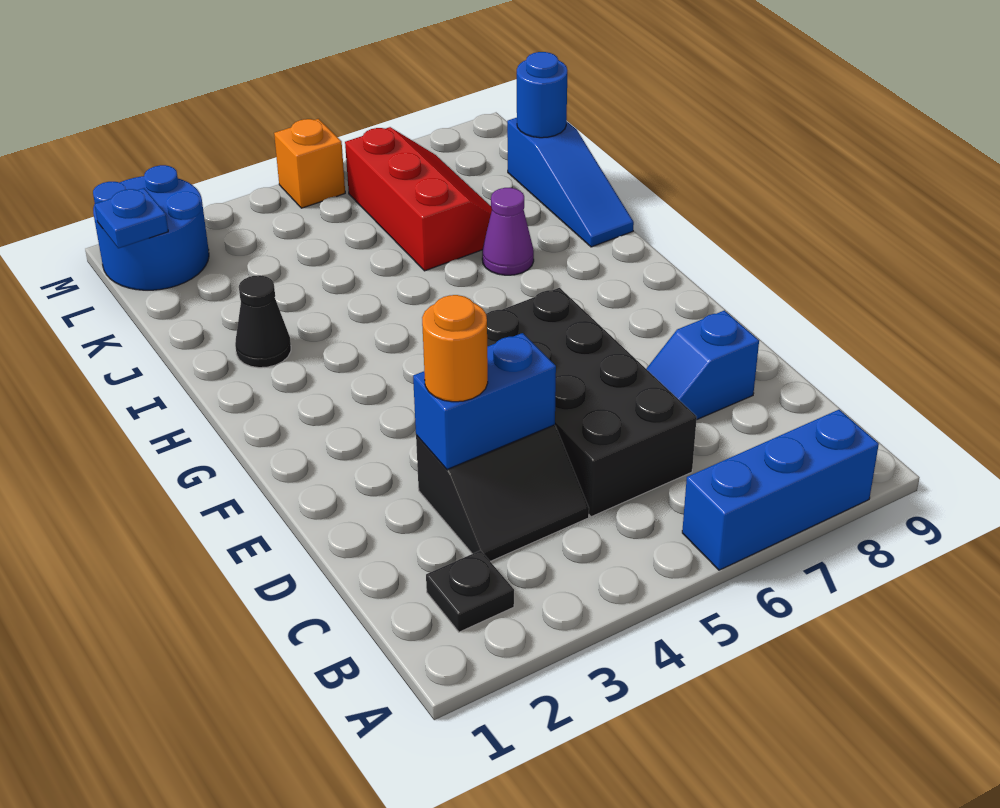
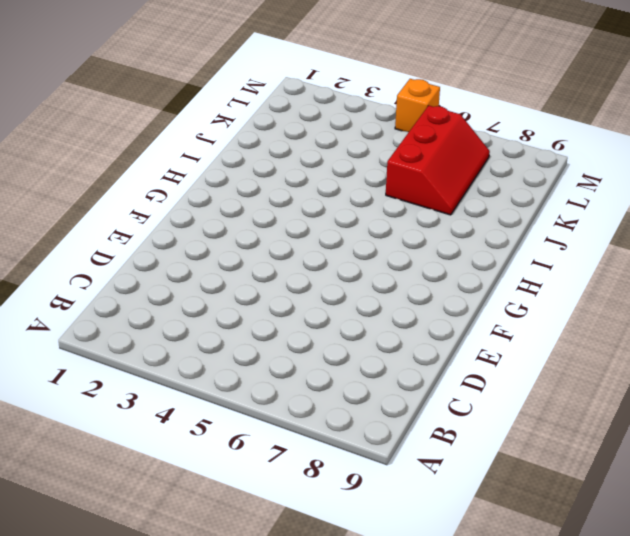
none -> blue 1x3 brick [682,410,879,570]
none -> black 1x1 plate [426,550,514,632]
none -> black 2x2 slope [416,425,589,561]

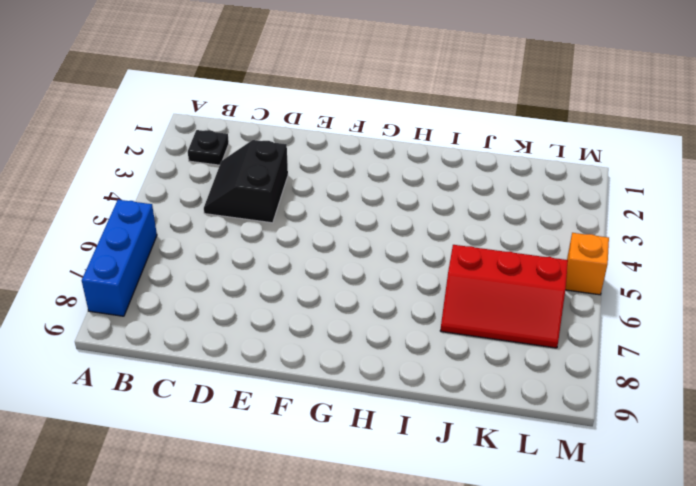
none -> black 2x4 brick [486,288,697,517]
none -> blue 1x2 slope [646,310,759,420]
none -> black 1x1 cone [235,275,291,368]

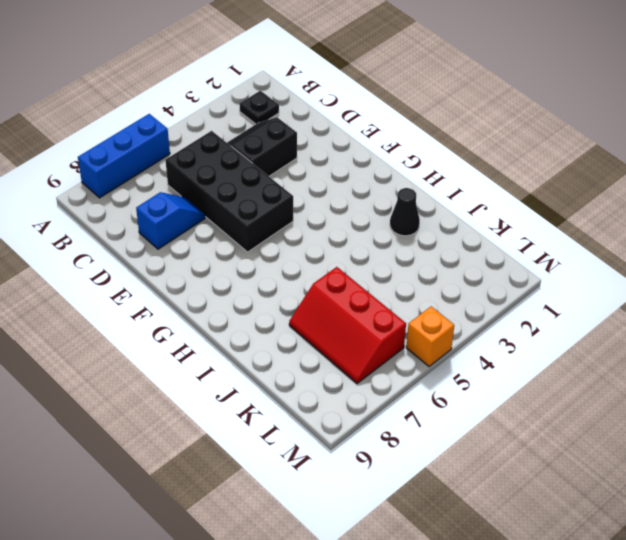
none -> purple 1x1 cone [482,188,534,275]
none -> blue 1x3 slope [507,118,634,247]
none -> blue 2x2 round brick [93,165,209,290]

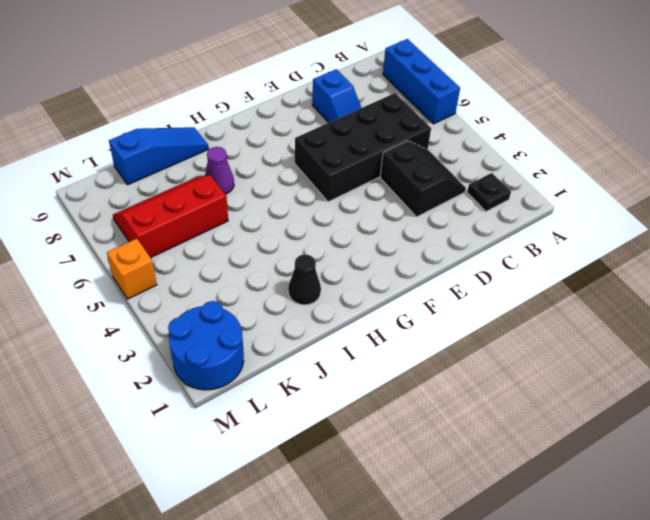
none -> blue 1x2 brick [413,333,556,469]
none -> blue 1x1 round brick [517,52,567,138]
none -> blue 1x1 plate [95,188,168,248]

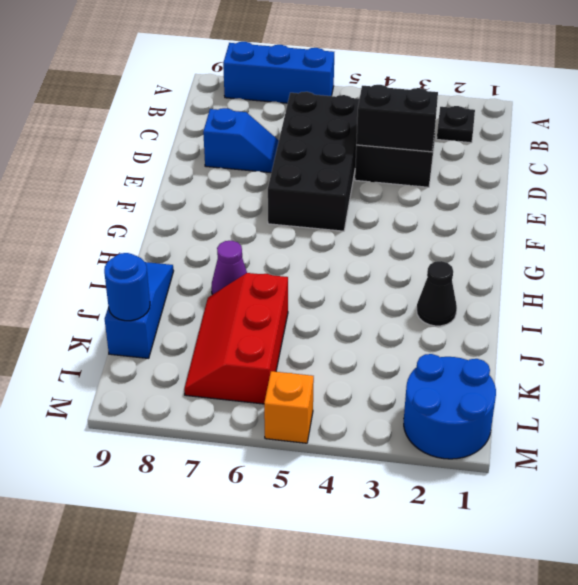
black 1x2 brick [356,85,438,152] -> blue 1x2 brick [413,333,556,469]
none -> blue 1x1 plate [95,188,168,248]
none -> orange 1x1 round brick [422,295,488,402]

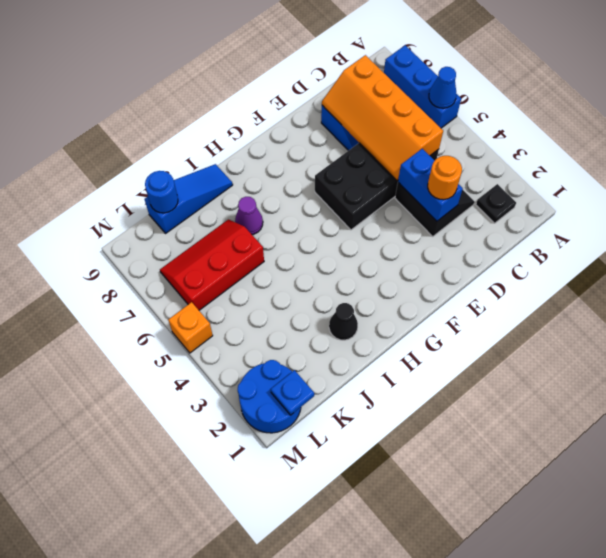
blue 1x1 cone [429,67,456,108] -> none
orange 2x4 slope [322,55,443,181] -> none

